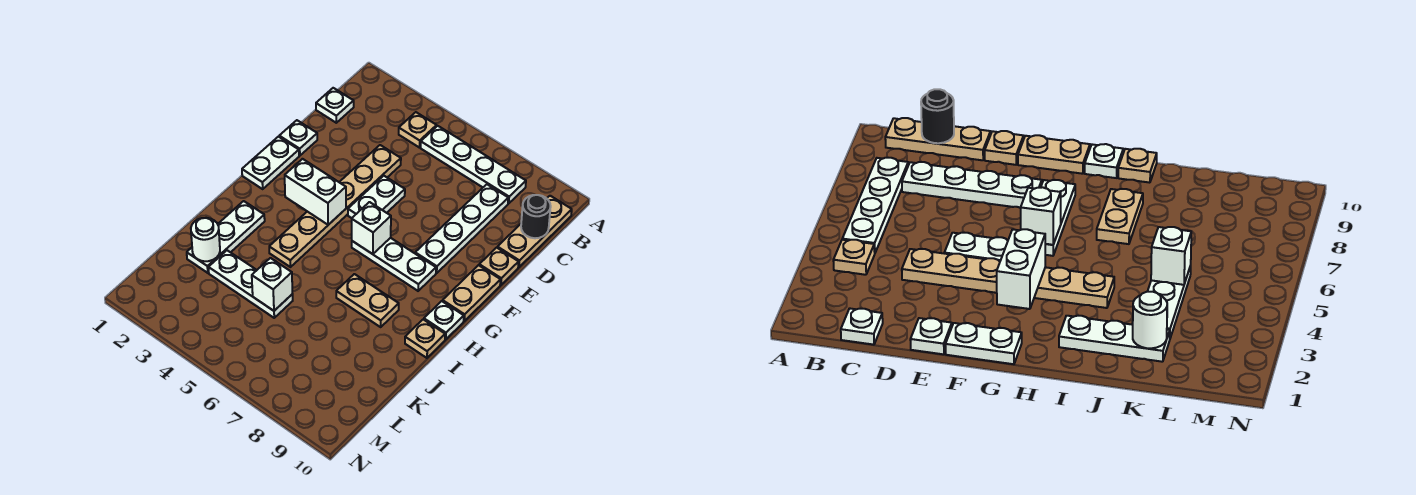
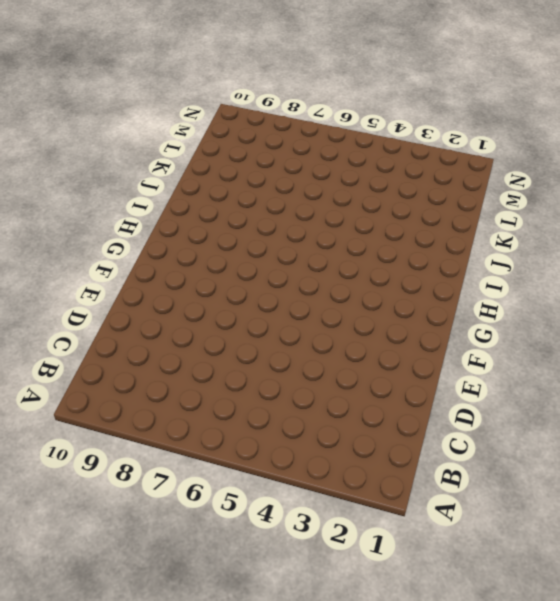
none -> tan 1x1 plate [399,112,437,148]
none -> white 1x4 plate [421,126,526,203]
none -> tan 1x3 plate [497,196,572,267]

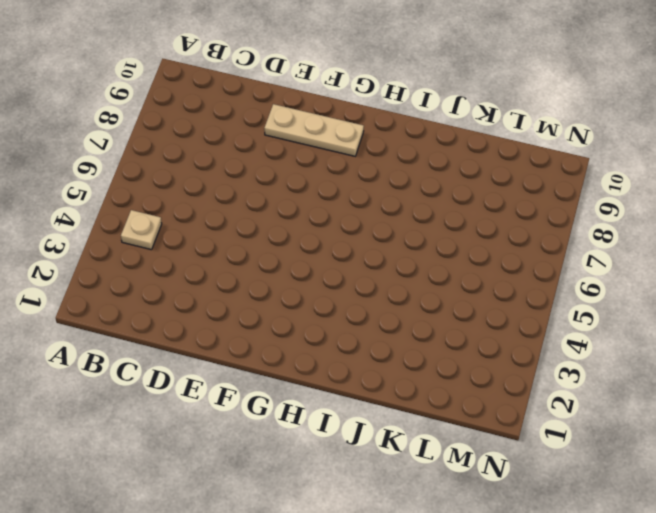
tan 1x3 plate [264,104,364,156] -> tan 1x3 plate moved to [497,196,572,267]
none -> white 1x4 plate [421,126,526,203]
none -> white 1x1 plate [316,88,354,123]
none -> white 1x4 plate [415,184,508,273]

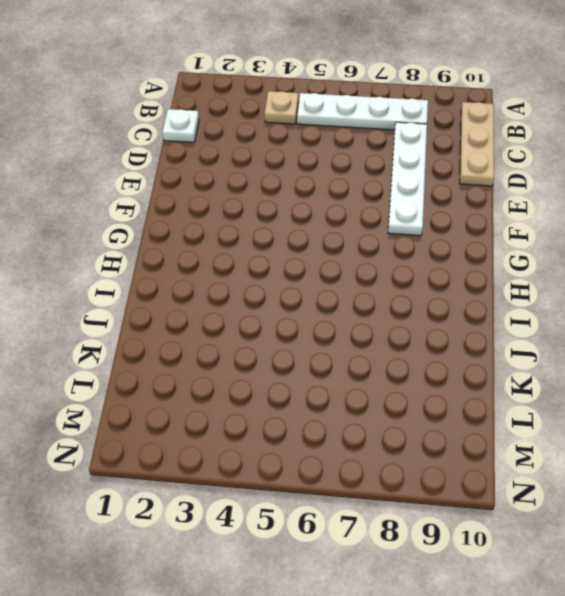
none -> tan 1x6 plate [269,145,401,267]
none -> white 1x1 plate [279,120,317,156]
none -> white 1x2 plate [348,176,405,218]

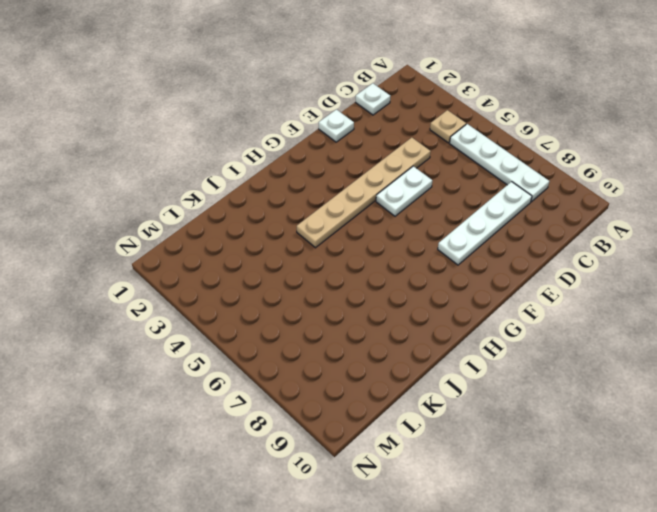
none -> tan 1x3 plate [497,196,572,267]
none -> tan 1x1 plate [479,248,519,285]
none -> white 1x2 plate [242,137,299,189]

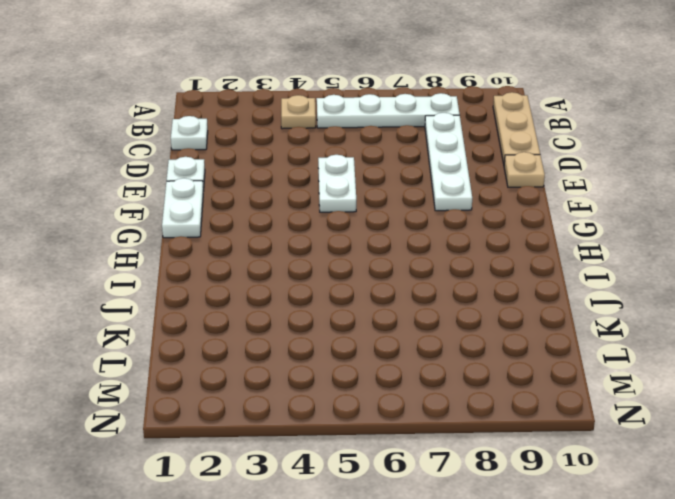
none -> tan 1x6 plate [269,145,401,267]
none -> tan 1x2 plate [443,265,500,321]
none -> white 1x3 plate [352,238,436,291]

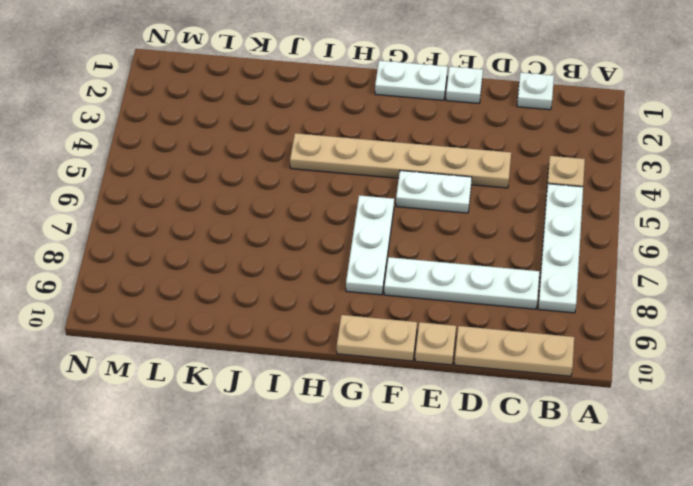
none -> white 1x1 plate [424,301,464,339]
none -> white 1x3 plate [187,201,265,273]
none -> tan 1x2 plate [336,274,399,327]

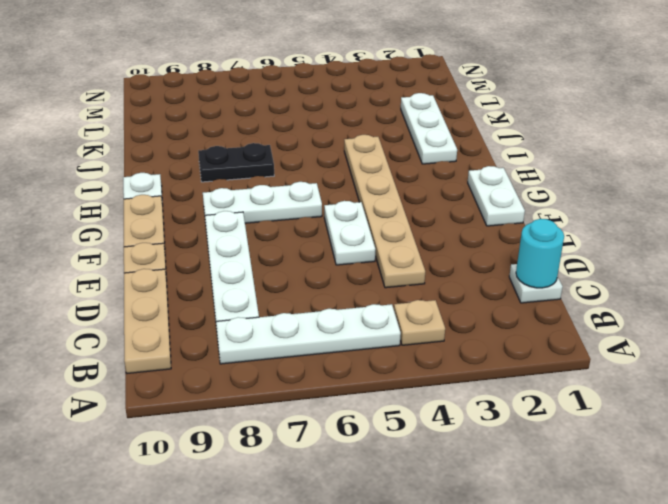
cyan 1x1 round brick [516,219,564,288] -> none
black 1x2 plate [198,143,274,182] -> tan 1x2 plate [336,274,399,327]
none -> white 1x1 plate [279,120,317,156]
none -> tan 1x1 plate [405,319,445,358]
none -> white 1x3 plate [208,250,293,318]

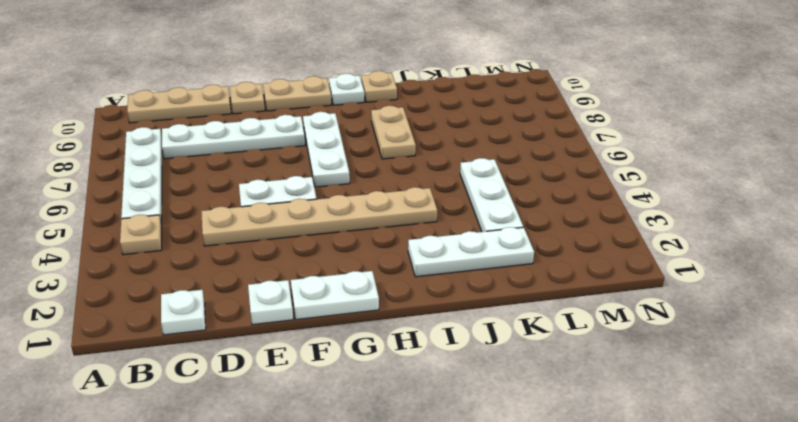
none -> black 1x1 round brick [521,195,551,238]
none -> white 1x2 brick [285,159,346,225]
none -> white 1x1 brick [352,202,391,254]

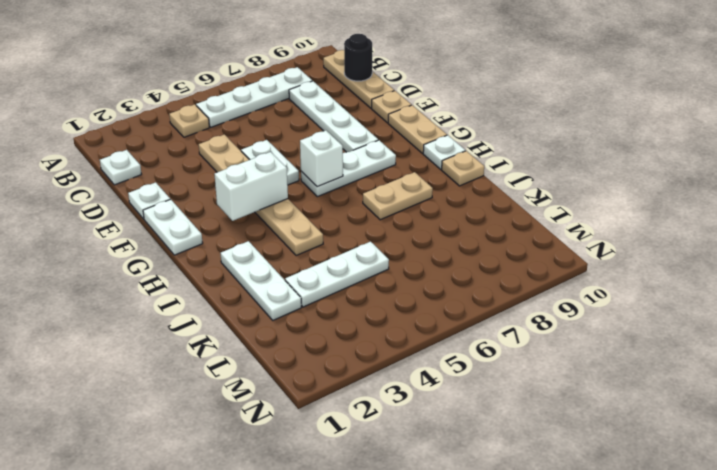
none -> white 1x1 round brick [191,218,220,261]
none -> white 1x1 brick [252,258,292,311]

